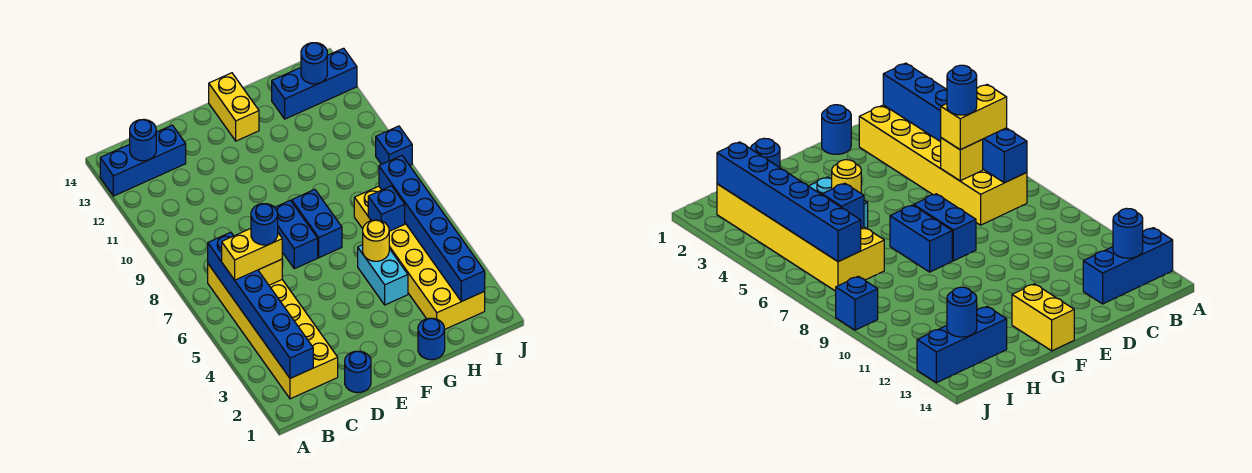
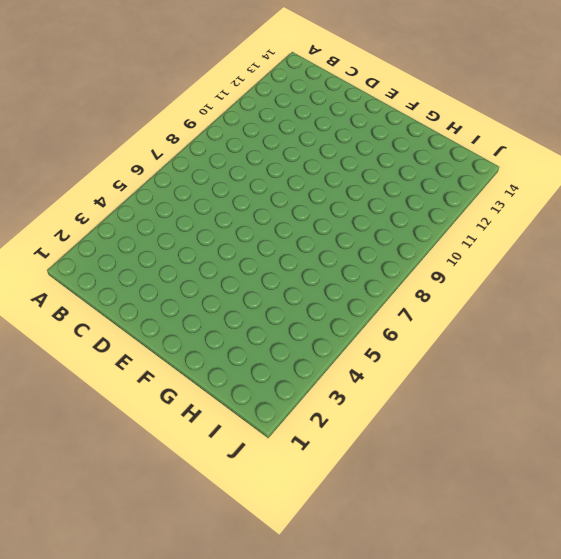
none -> blue 1x3 brick [100,125,186,196]
none -> yellow 2x6 brick [208,264,338,399]
none -> blue 1x1 round brick [345,351,371,393]

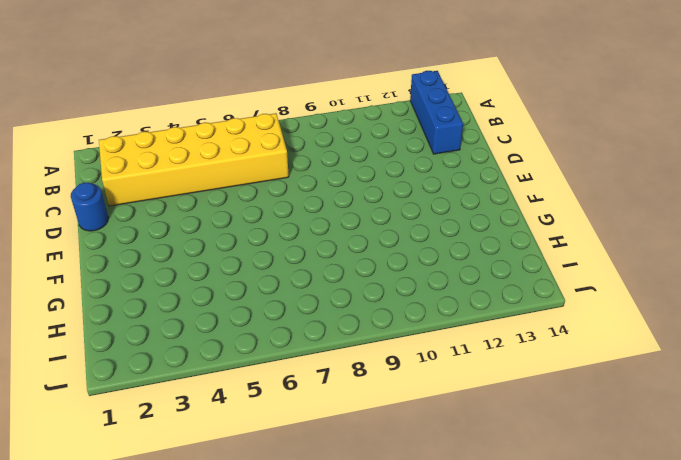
none -> blue 1x2 brick [274,200,318,269]
none -> blue 1x2 brick [292,189,342,258]
none -> yellow 1x2 brick [209,73,259,141]

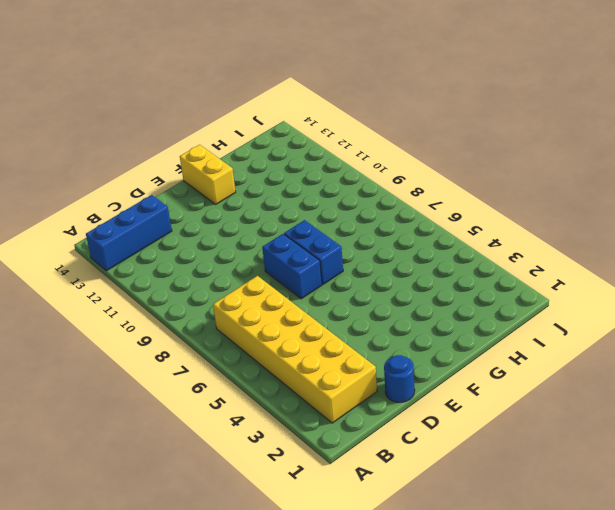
none -> blue 1x1 round brick [418,318,445,360]
none -> cyan 1x2 brick [358,245,408,305]
none -> yellow 2x6 brick [354,186,485,330]

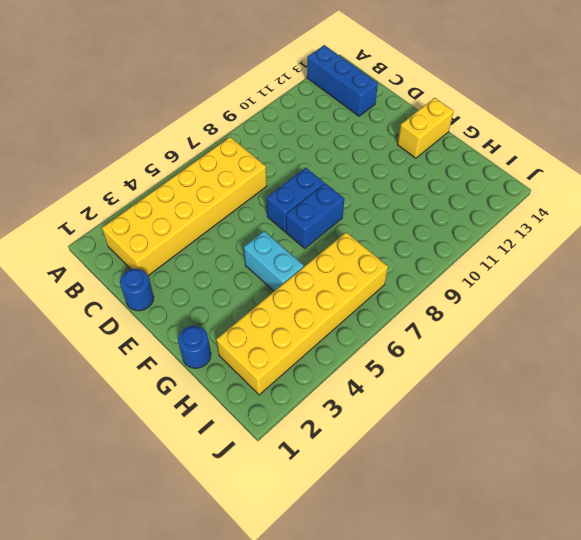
cyan 1x2 brick [244,231,304,291] -> cyan 1x2 brick turned to [358,245,408,305]
none -> blue 1x3 brick [272,48,357,119]
none -> blue 1x1 brick [376,126,412,165]
none -> blue 1x6 brick [208,232,313,378]

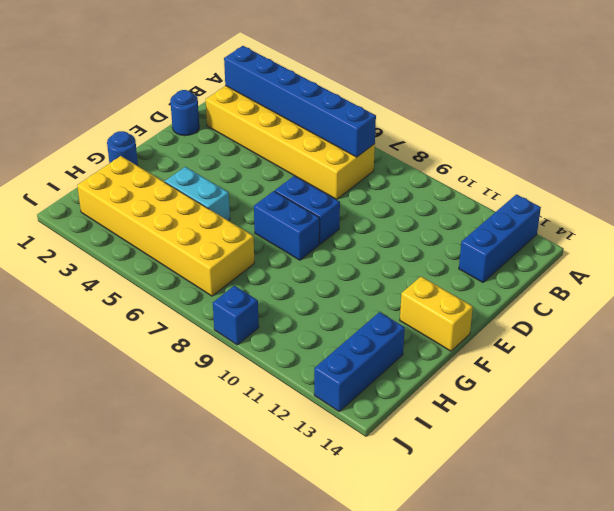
none -> blue 1x1 round brick [130,119,156,161]
none -> yellow 1x1 brick [258,259,282,285]
none -> yellow 1x1 round brick [363,220,389,261]

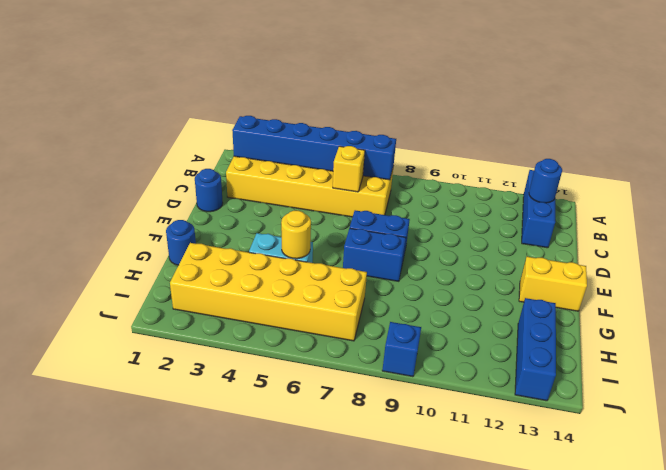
none -> blue 1x1 brick [368,186,405,231]
none -> blue 1x6 brick [379,156,485,302]
none -> blue 1x1 round brick [301,43,327,84]

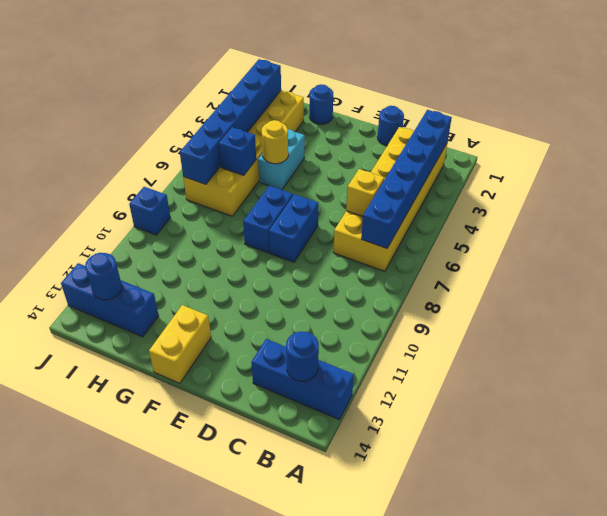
none -> yellow 1x2 brick [222,229,282,280]
none -> blue 1x1 round brick [251,204,278,245]

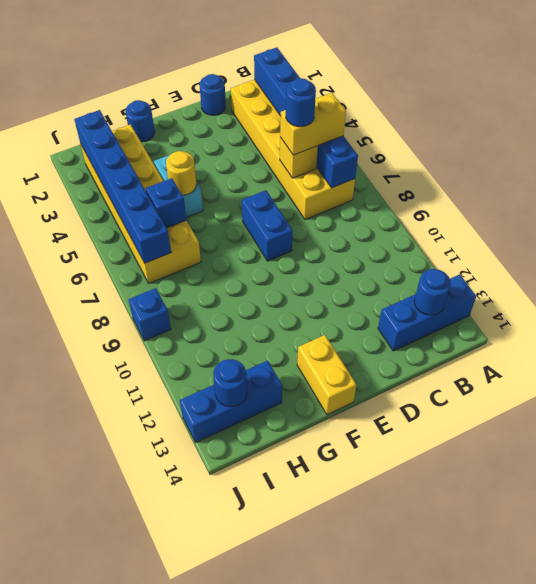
none -> blue 1x2 brick [292,189,342,258]

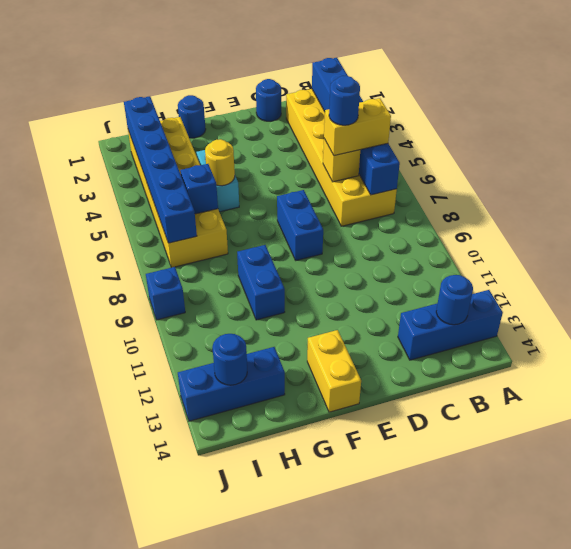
blue 1x2 brick [237,245,285,320] -> blue 1x2 brick moved to [292,189,342,258]

